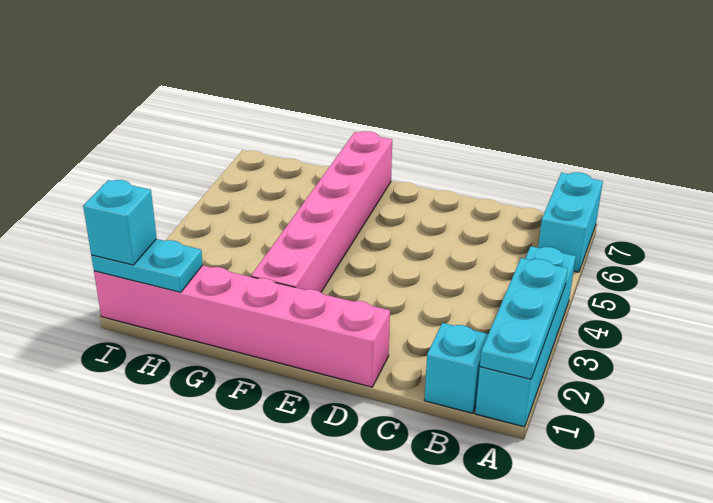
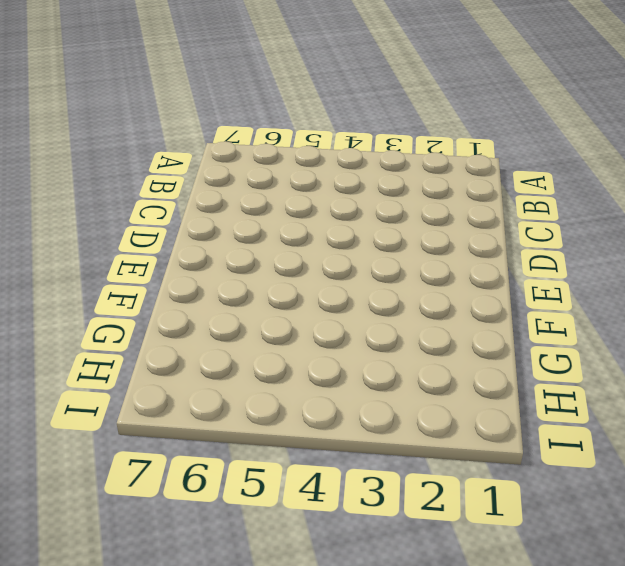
none -> cyan 1x4 brick [475,246,576,427]
none -> cyan 1x2 brick [538,172,603,272]

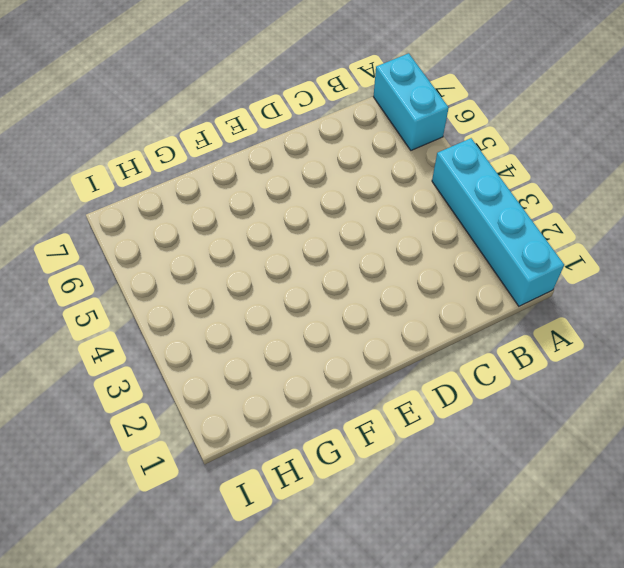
none -> cyan 1x1 brick [424,323,488,413]
none -> pink 1x6 brick [94,265,390,387]

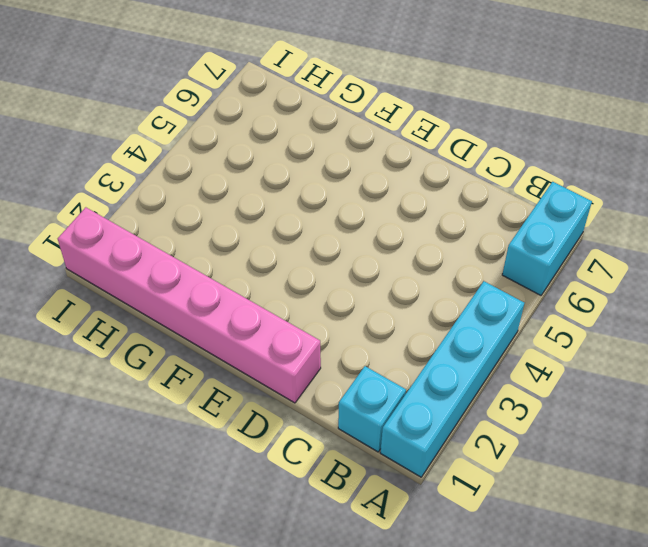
none -> pink 1x6 brick [251,131,392,292]
none -> cyan 1x3 plate [480,258,568,379]

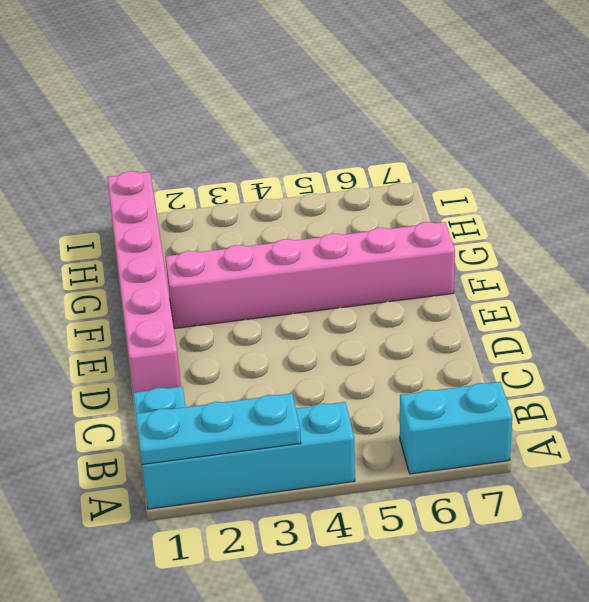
none -> cyan 1x2 plate [91,239,203,292]
none -> cyan 1x1 brick [83,180,157,265]

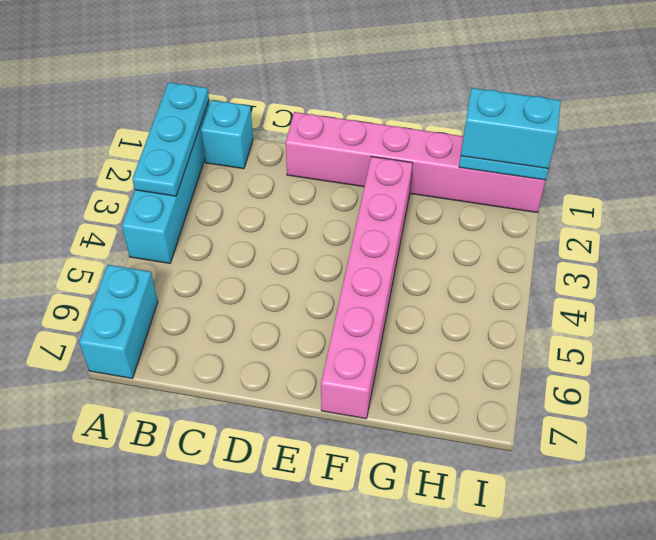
cyan 1x2 brick [461,88,561,169] -> cyan 1x1 brick [83,180,157,265]

